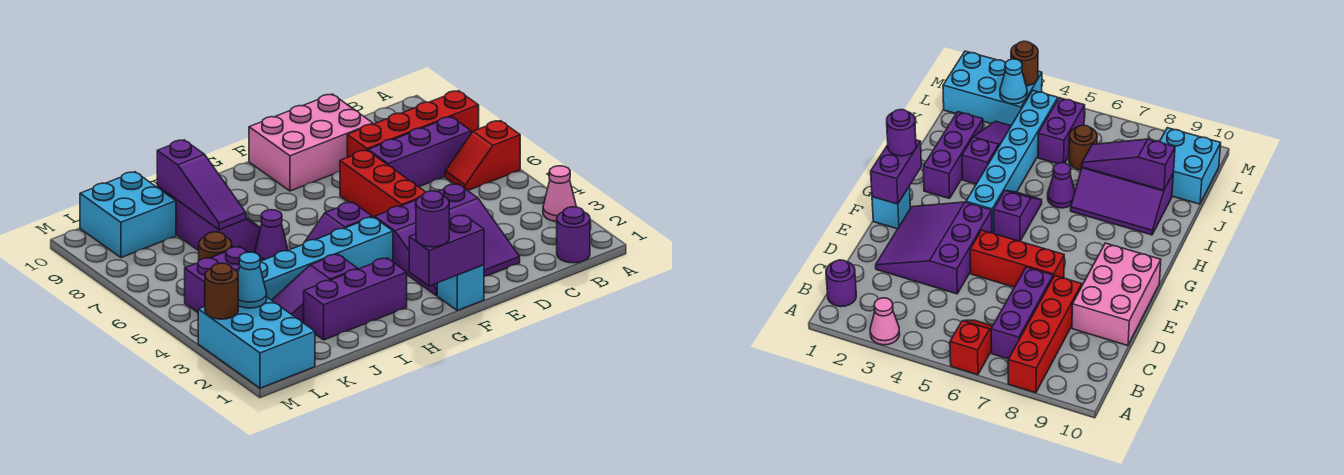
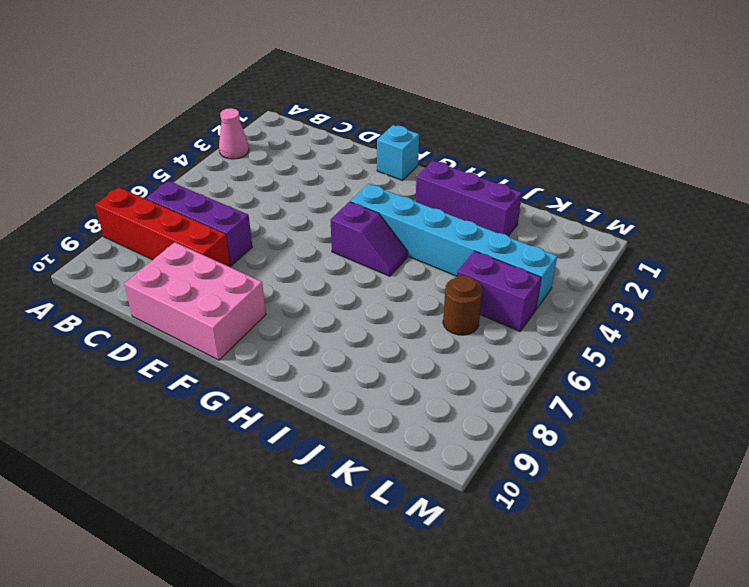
none -> red 1x2 slope [445,121,520,191]
none -> purple 1x1 round brick [557,207,590,263]
none -> purple 3x3 slope [375,184,520,296]

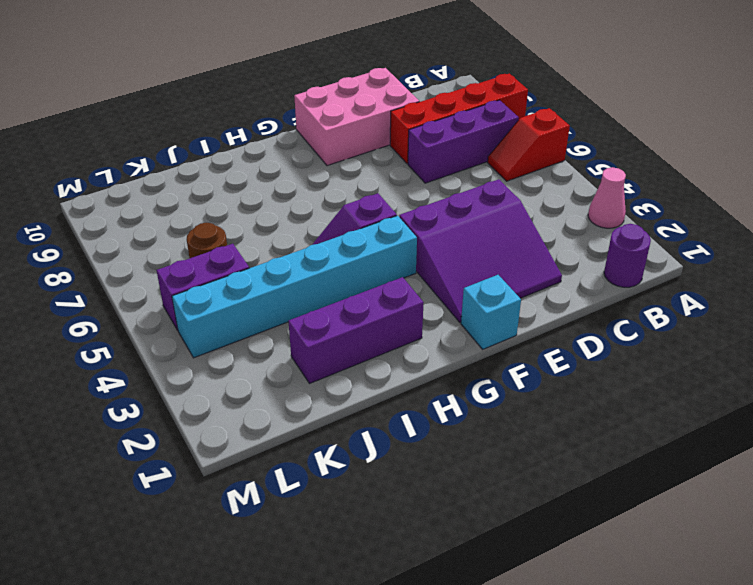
none -> red 1x3 brick [340,150,425,218]
none -> purple 1x3 slope [272,254,358,323]
none -> purple 1x1 cone [255,210,288,261]

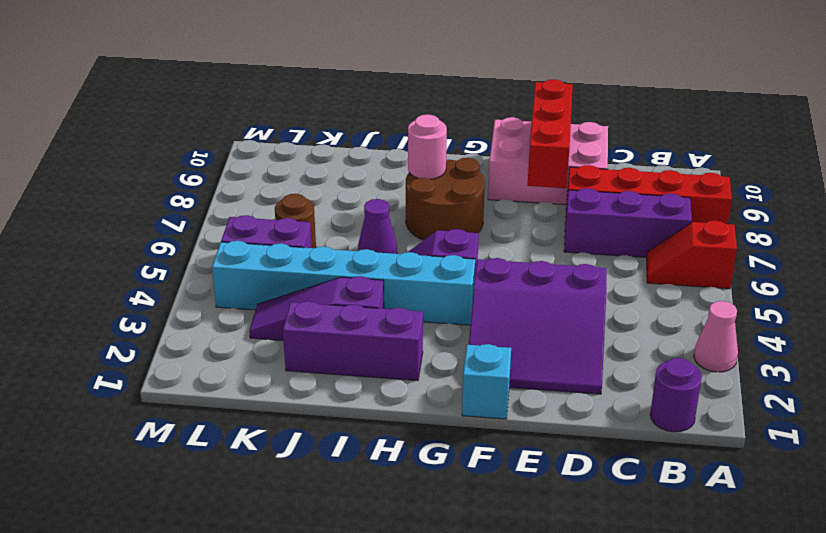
red 1x3 brick [527,79,573,188] -> red 1x3 brick moved to [340,150,425,218]
brown 2x2 round brick [406,158,485,240] -> none
pink 1x1 round brick [408,114,447,179] -> none
none -> purple 2x3 slope [157,186,260,252]
none -> cyan 2x2 brick [80,172,176,258]
none -> cyan 2x3 brick [198,297,315,388]

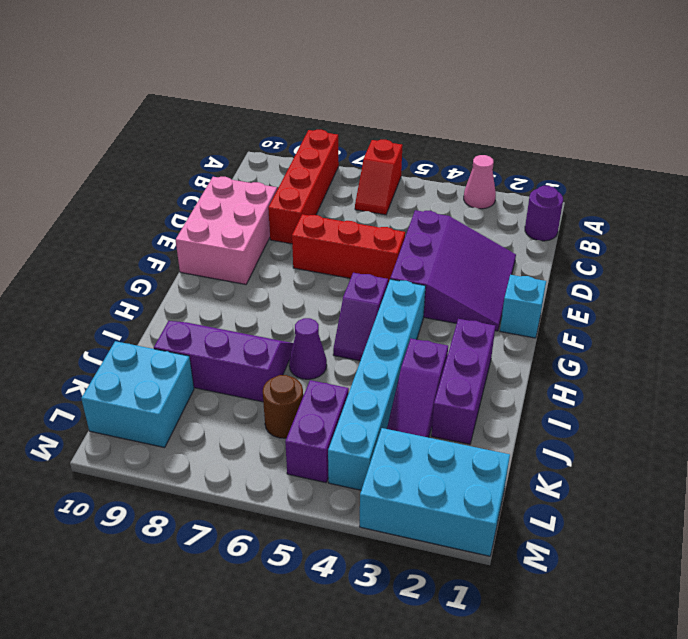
none -> purple 1x3 brick [368,117,471,187]
none -> purple 1x2 brick [409,215,484,286]
none -> purple 1x3 slope [157,140,246,230]

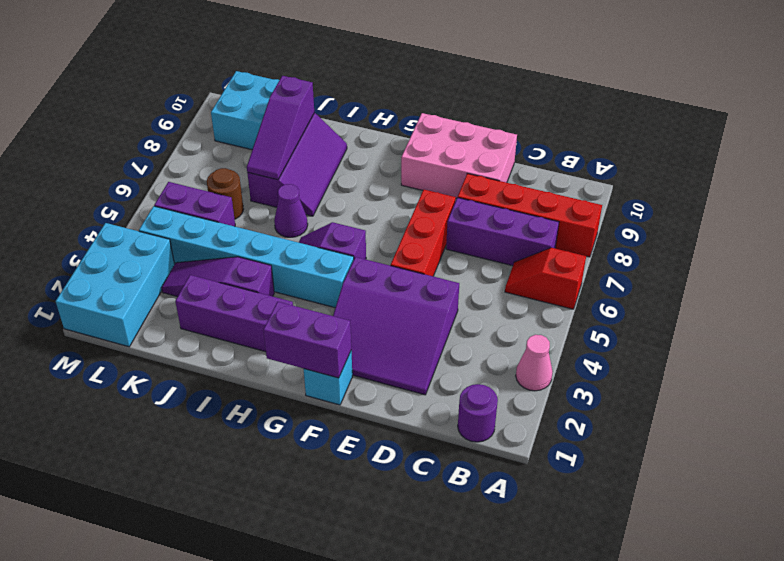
none -> cyan 1x1 cone [238,252,267,308]
none -> brown 1x1 round brick [205,263,238,319]
none -> purple 1x1 round brick [416,191,449,247]

